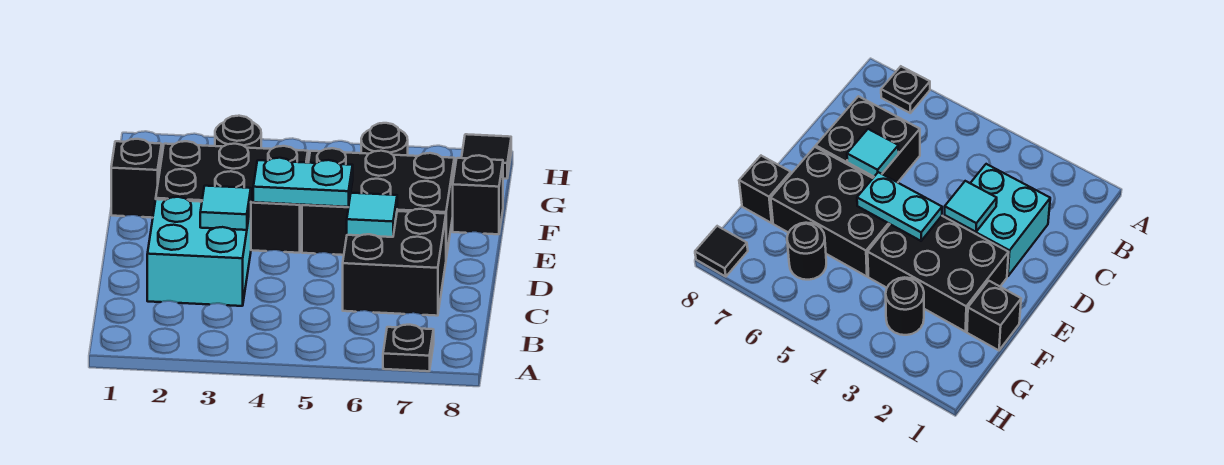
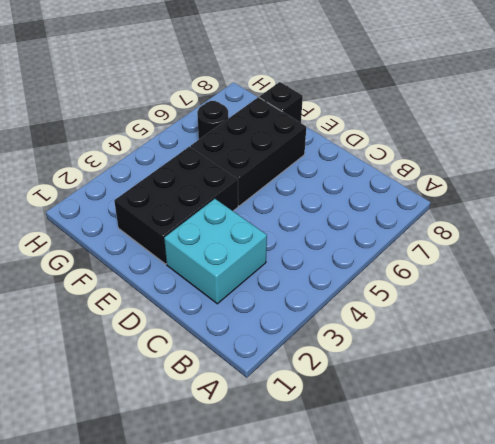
none -> black 1x1 plate [383,325,434,371]
none -> black 2x2 brick [343,209,446,316]
none -> black 1x1 brick [111,139,162,218]

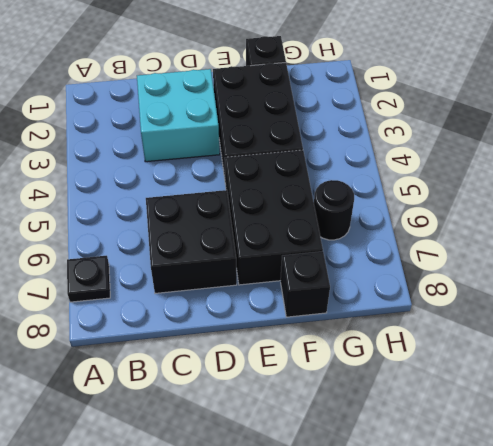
none -> black 1x1 round brick [215,116,261,148]
none -> black 1x1 tile [462,134,511,179]
none -> cyan 1x1 tile [200,186,251,230]

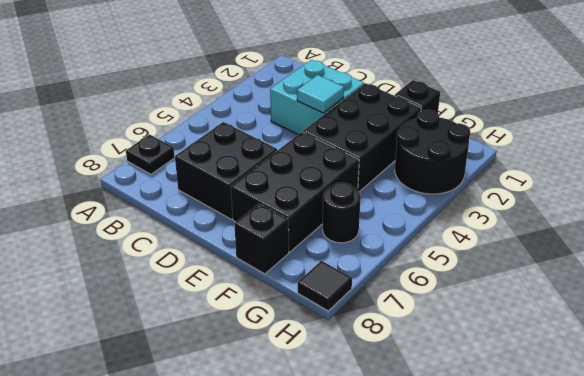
black 2x2 round brick [395,110,470,194] -> black 1x1 round brick [215,116,261,148]
none -> cyan 1x1 tile [347,193,397,237]
none -> cyan 1x2 plate [253,158,353,207]

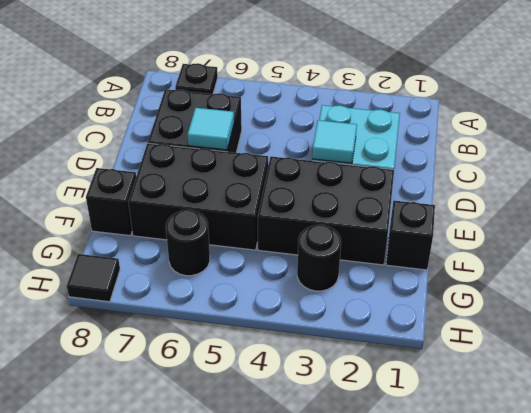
none -> cyan 1x2 plate [253,158,353,207]

